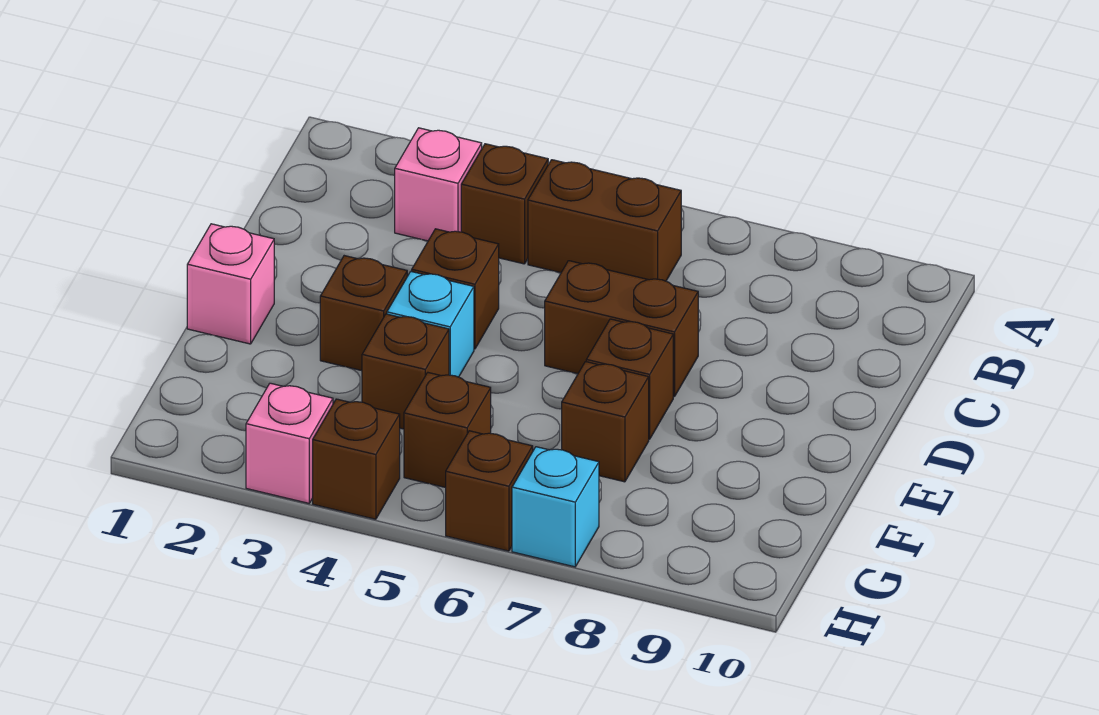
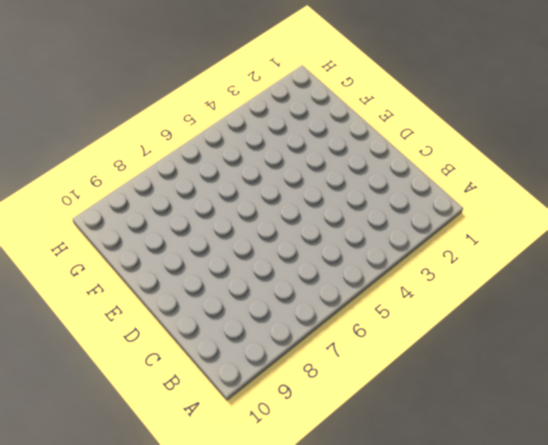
none -> pink 1x1 brick [395,128,482,241]
none -> brown 1x1 brick [461,144,548,264]
none -> brown 1x2 brick [528,160,681,281]

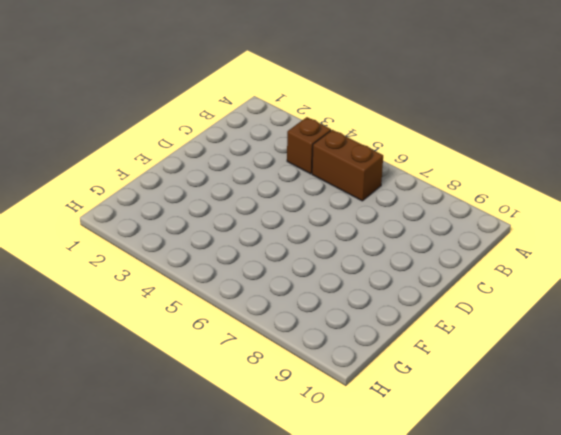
none -> pink 1x1 brick [395,128,482,241]
none -> brown 1x1 brick [412,229,499,349]
none -> brown 1x2 brick [545,261,698,397]

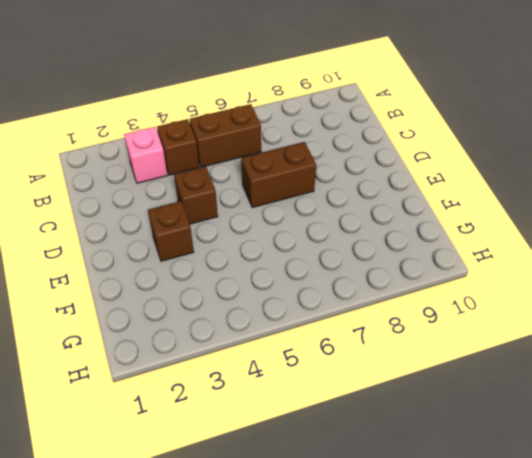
none -> pink 1x1 brick [187,224,274,344]
none -> cyan 1x1 brick [387,271,474,377]
none -> brown 1x1 brick [586,319,673,439]

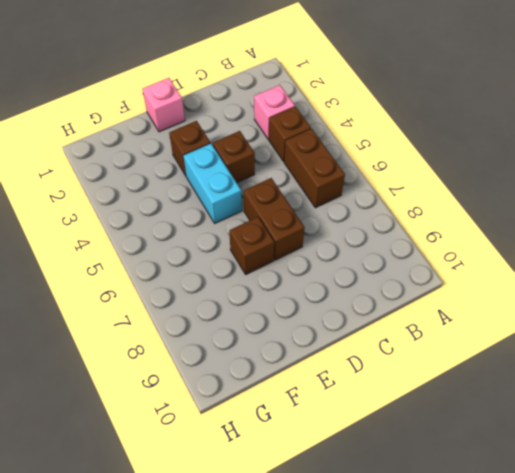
cyan 1x2 brick [183,144,242,223] -> cyan 1x1 brick [387,271,474,377]
none -> brown 1x1 brick [362,314,449,429]
none -> brown 1x1 brick [562,362,649,482]
none -> brown 1x1 brick [404,373,491,488]

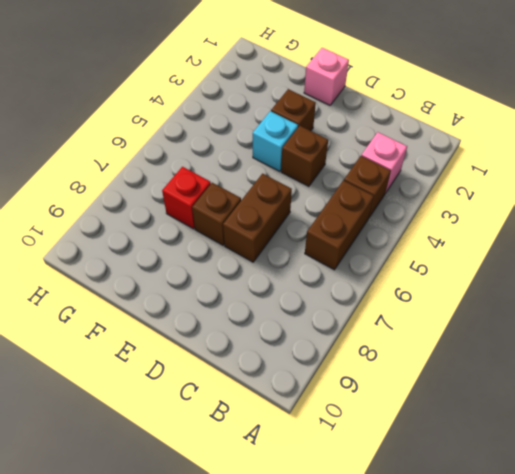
red 1x1 brick [162,167,211,229] -> brown 1x1 brick [562,362,649,482]
none -> brown 1x1 brick [362,314,449,429]
none -> brown 1x1 brick [404,373,491,488]
none -> pink 1x1 brick [246,383,333,503]

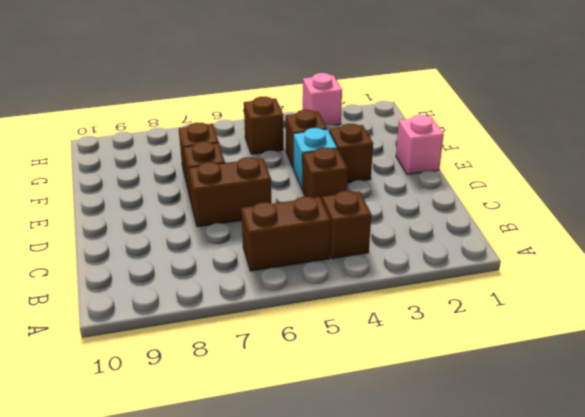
none -> pink 1x1 brick [395,128,482,241]
none -> brown 1x1 brick [313,399,400,519]
none -> brown 1x1 brick [446,431,533,551]

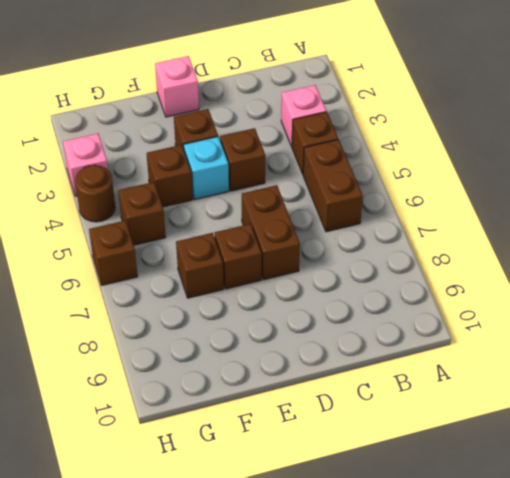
brown 1x1 round brick [75,165,115,222] -> brown 1x1 brick [313,399,400,519]
none -> cyan 1x1 brick [512,447,599,567]

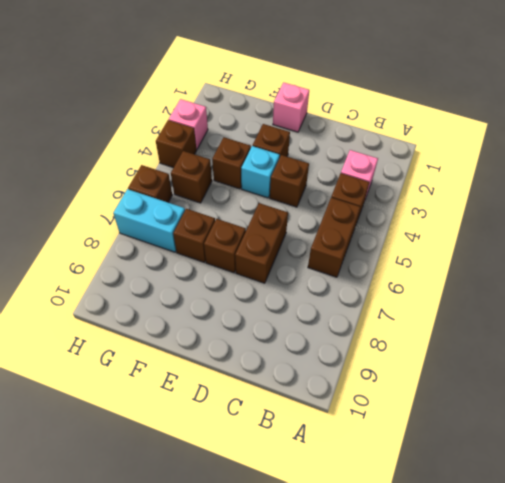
cyan 1x2 brick [113,189,185,252] -> cyan 1x1 brick [512,447,599,567]

